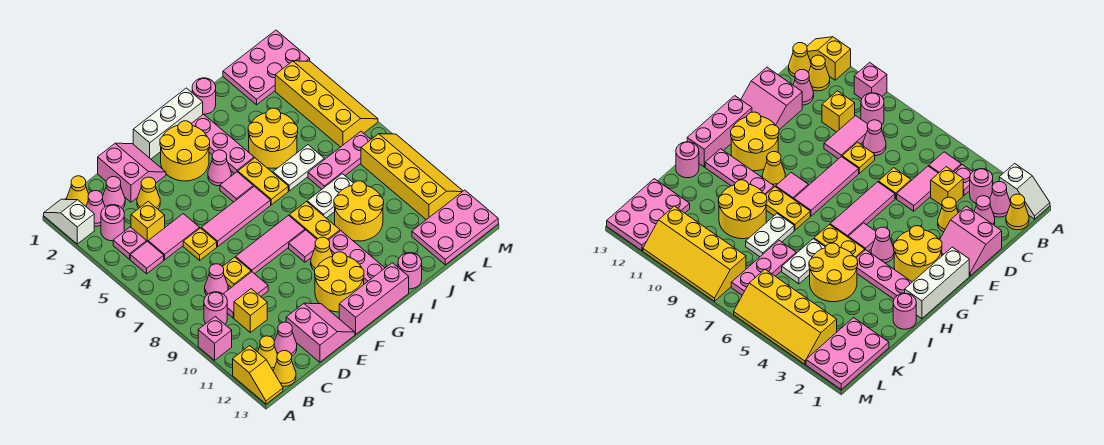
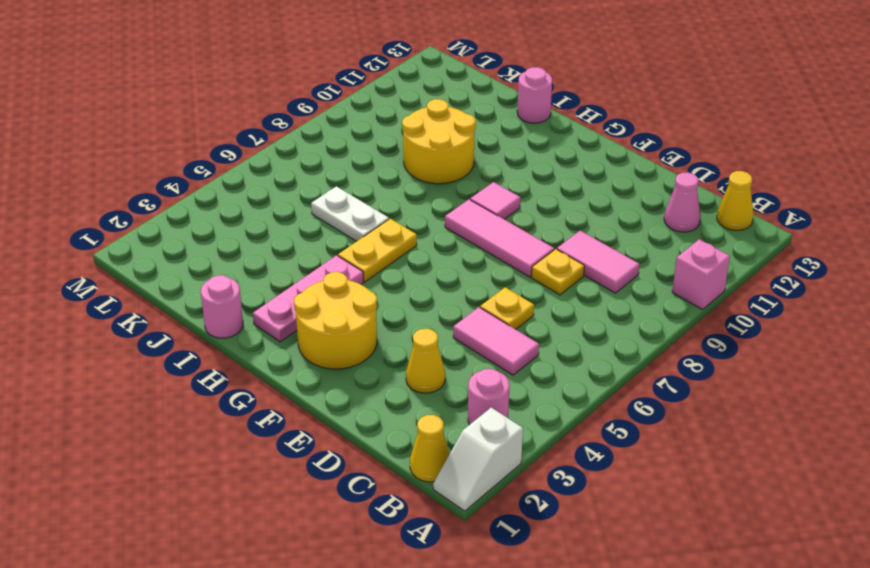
none -> yellow 1x2 slope [233,346,283,404]
none -> pink 1x1 cone [86,191,105,226]
none -> pink 1x1 plate [113,227,147,259]
none -> pink 1x1 tile [130,241,164,274]

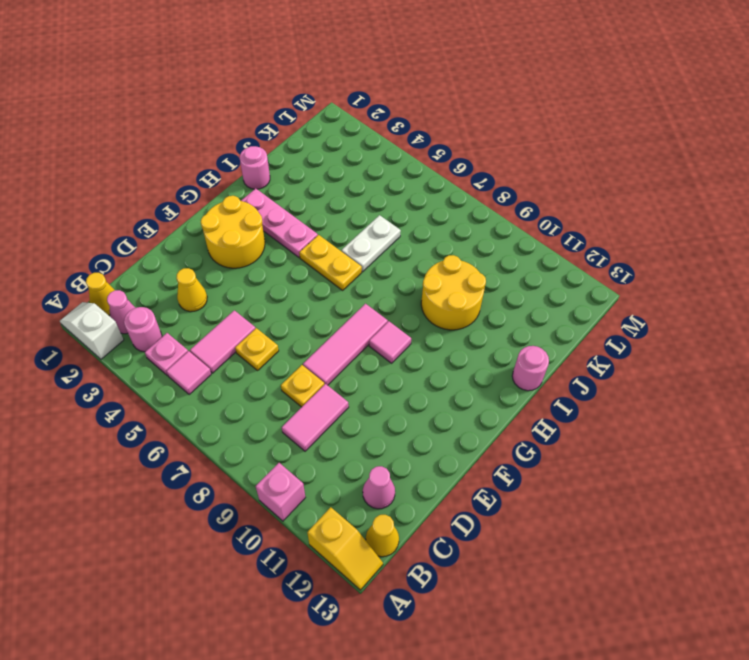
none -> pink 1x1 round brick [204,292,227,324]
none -> yellow 1x1 cone [258,336,277,370]
none -> pink 1x1 cone [103,177,125,209]
none -> yellow 1x1 brick [131,201,165,241]

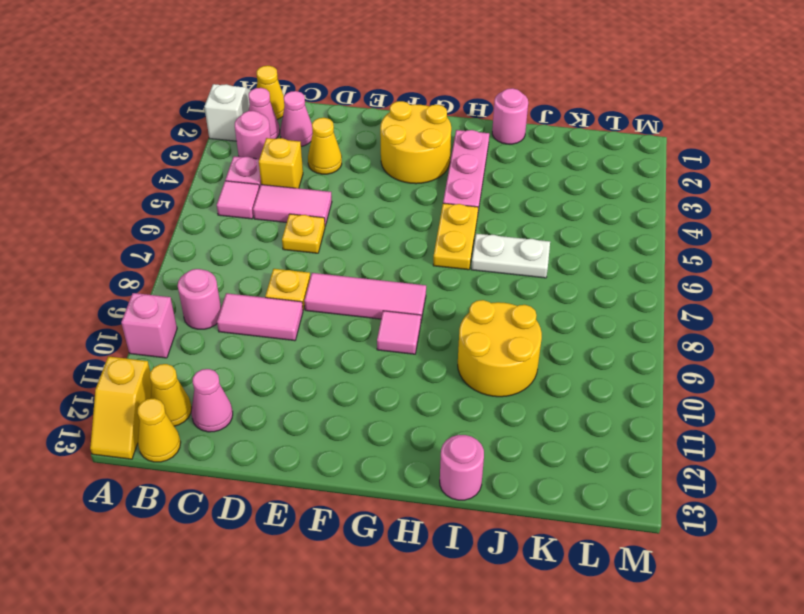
none -> pink 1x1 cone [205,264,228,295]
none -> yellow 1x1 brick [234,289,267,333]
none -> pink 2x2 slope [98,143,166,202]
none -> pink 2x2 slope [286,303,355,362]

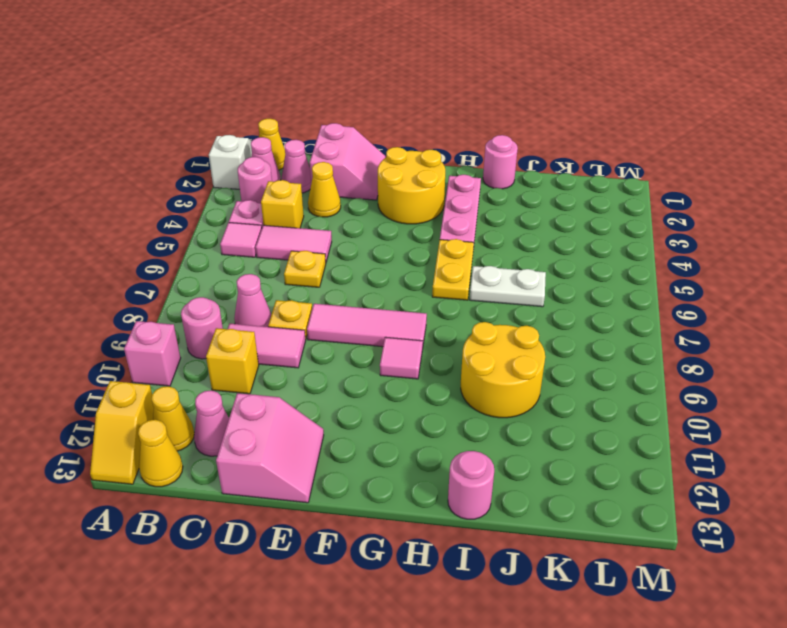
none -> pink 1x3 tile [201,186,271,246]
none -> white 1x3 brick [133,88,203,159]
none -> yellow 2x2 round brick [315,252,364,312]
none -> pink 1x3 brick [339,263,409,334]

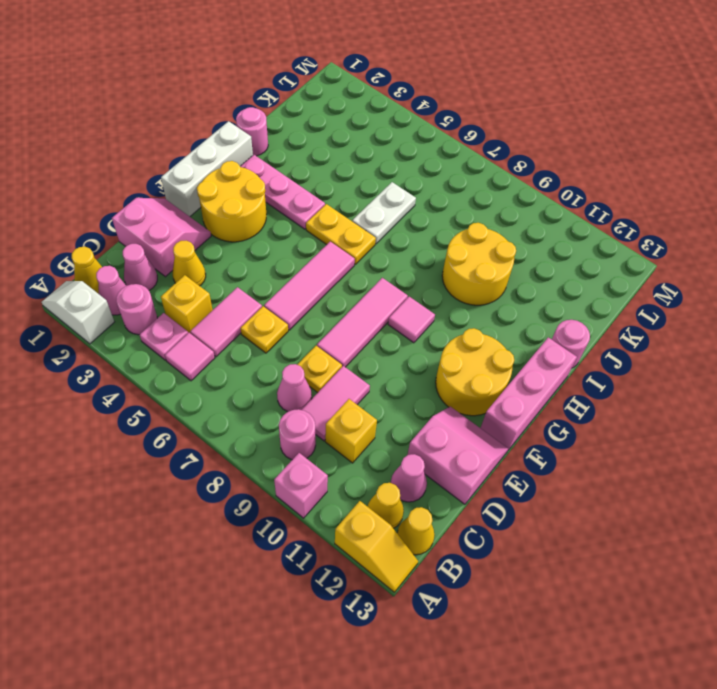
none -> pink 1x1 cone [208,150,231,186]
none -> pink 1x1 tile [220,172,253,202]
none -> yellow 1x1 cone [311,237,333,271]
none -> yellow 1x2 plate [289,202,340,240]

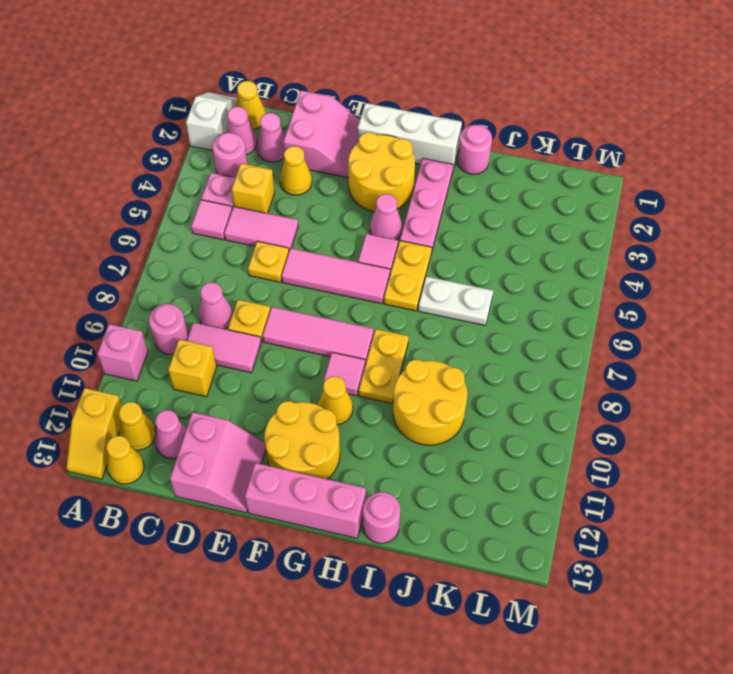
none -> pink 1x3 plate [329,231,385,284]
none -> yellow 2x2 round brick [248,108,298,168]
none -> white 1x2 plate [307,174,353,218]
none -> pink 1x3 plate [308,132,371,189]

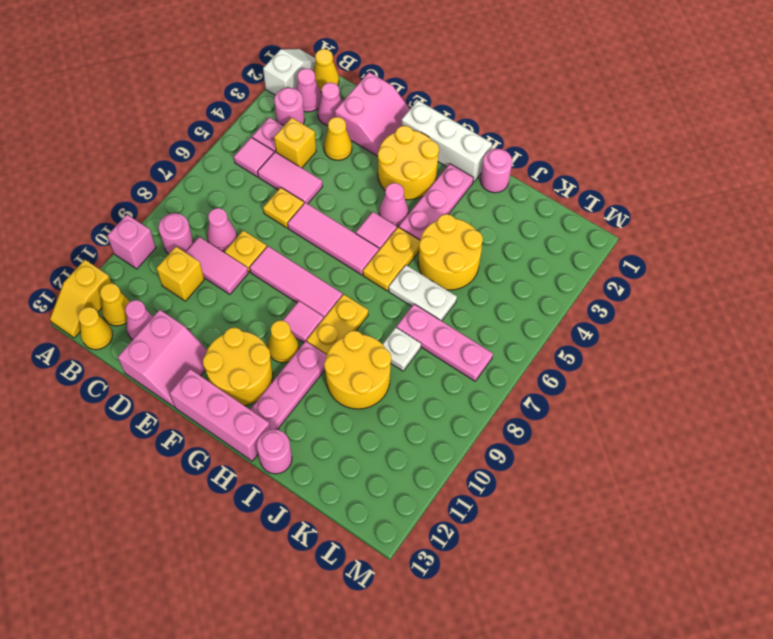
white 1x1 plate [383,328,421,371] -> white 1x2 plate [307,174,353,218]
none -> pink 2x3 plate [223,30,310,105]
none -> pink 2x3 plate [412,190,498,265]
none -> yellow 2x4 slope [275,61,378,147]
none -> yellow 2x4 slope [361,134,463,220]

